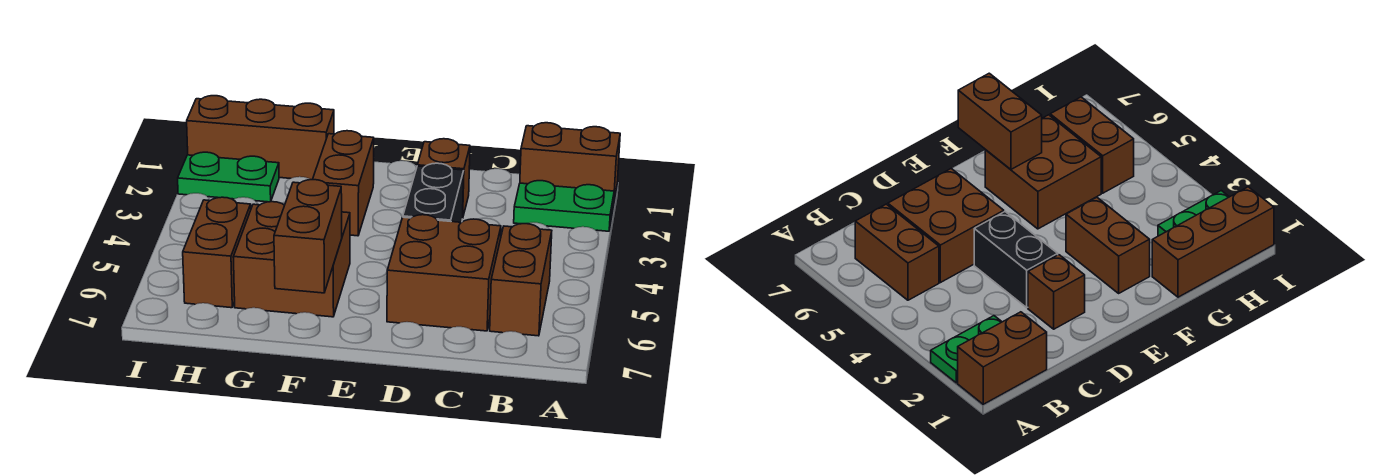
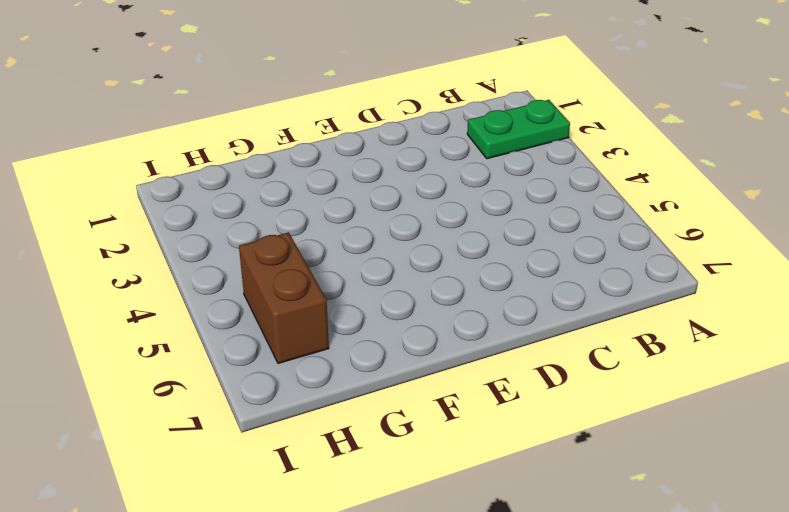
none -> brown 1x2 brick [520,123,620,206]
none -> brown 1x2 brick [490,224,552,336]
none -> brown 2x2 brick [387,215,501,331]

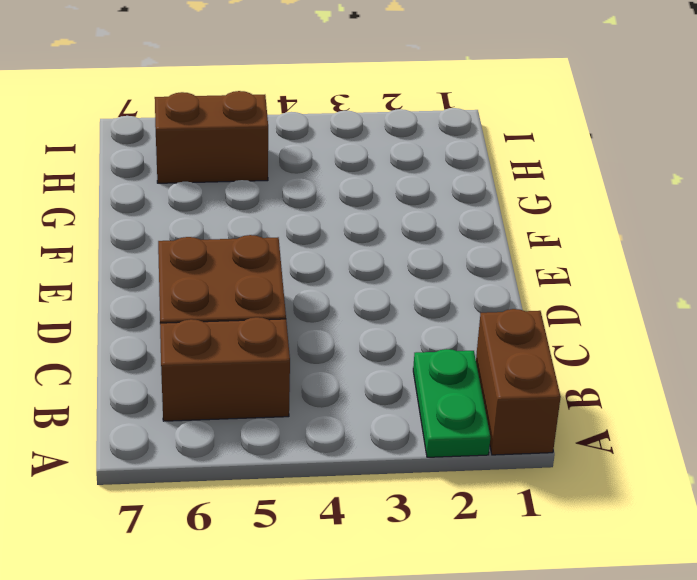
none -> brown 1x1 brick [417,139,470,216]
none -> black 1x2 brick [403,163,464,222]
none -> brown 1x2 brick [312,131,374,236]

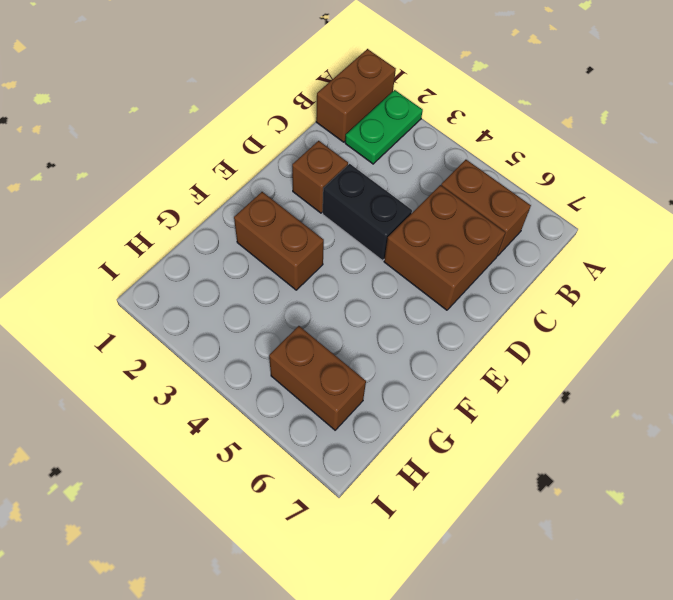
none -> brown 2x2 brick [233,202,350,317]
none -> brown 1x3 brick [187,96,334,180]
none -> green 1x2 plate [178,152,279,202]

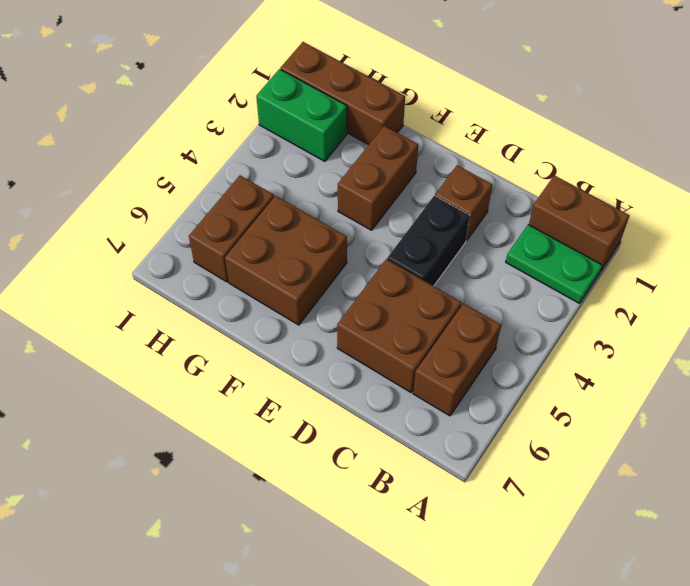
green 1x2 brick [256,69,347,161] -> green 1x2 plate [178,152,279,202]
none -> brown 1x2 brick [274,180,342,293]

